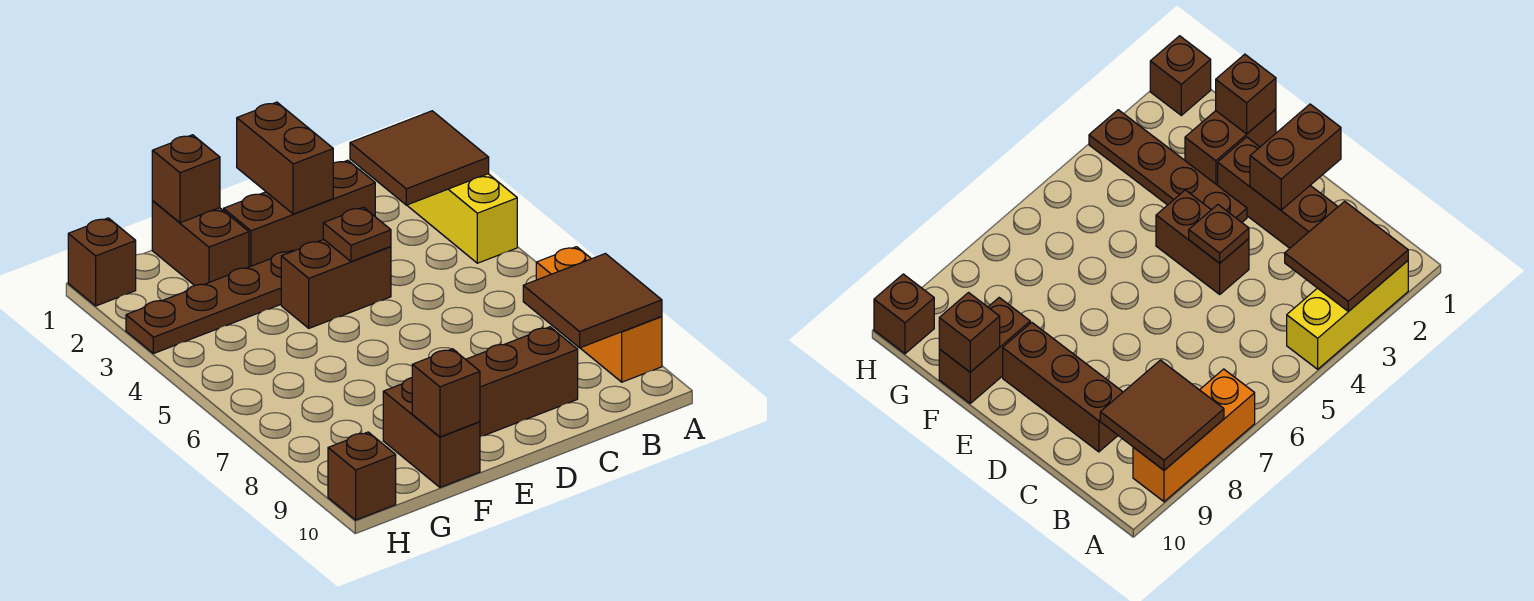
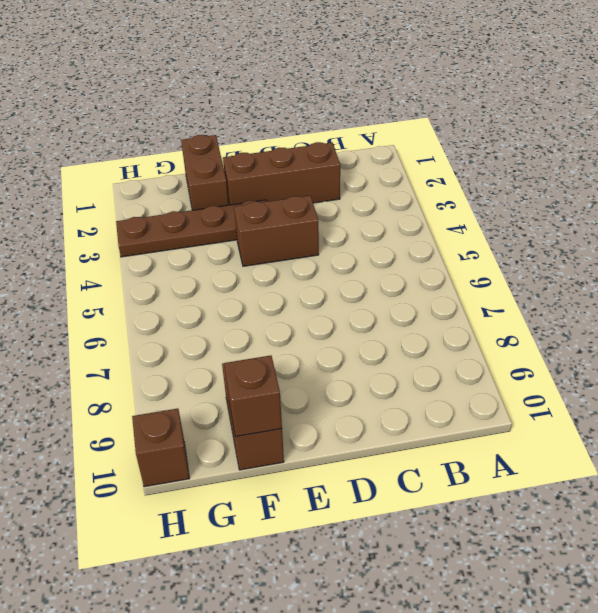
none -> yellow 1x3 brick [407,174,517,263]
none -> orange 1x3 brick [536,247,662,382]
none -> brown 1x3 brick [466,327,578,437]

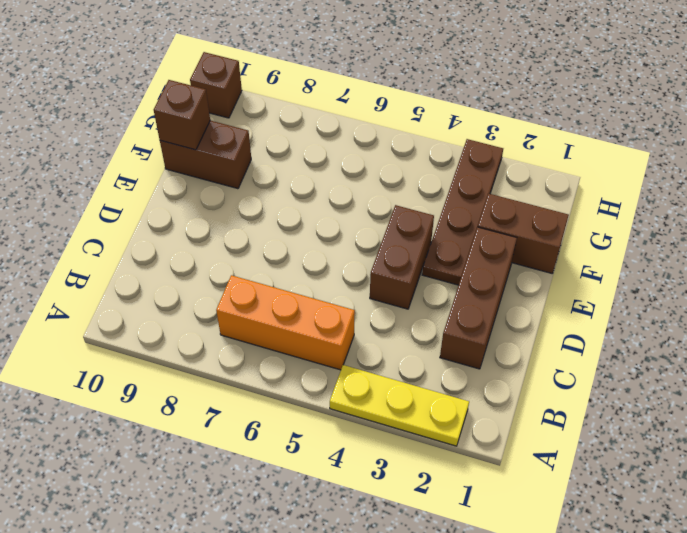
yellow 1x3 plate [330,365,469,446] -> yellow 1x3 brick [407,174,517,263]
orange 1x3 brick [216,275,355,370] -> orange 1x3 brick moved to [536,247,662,382]
none -> brown 1x3 brick [466,327,578,437]
none -> brown 1x1 brick [68,218,136,306]
none -> brown 2x2 tile [350,111,489,205]

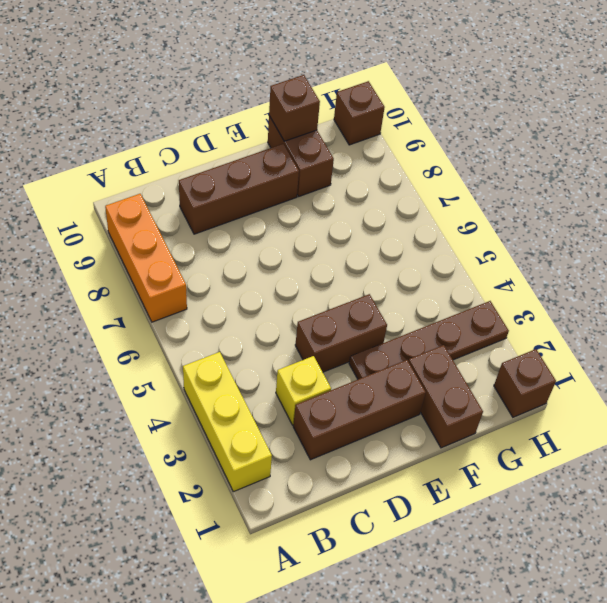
yellow 1x1 brick [276,356,331,425] -> none
none -> brown 2x2 tile [350,111,489,205]
none -> brown 2x2 tile [523,254,662,348]
none -> brown 1x2 brick [237,102,333,214]

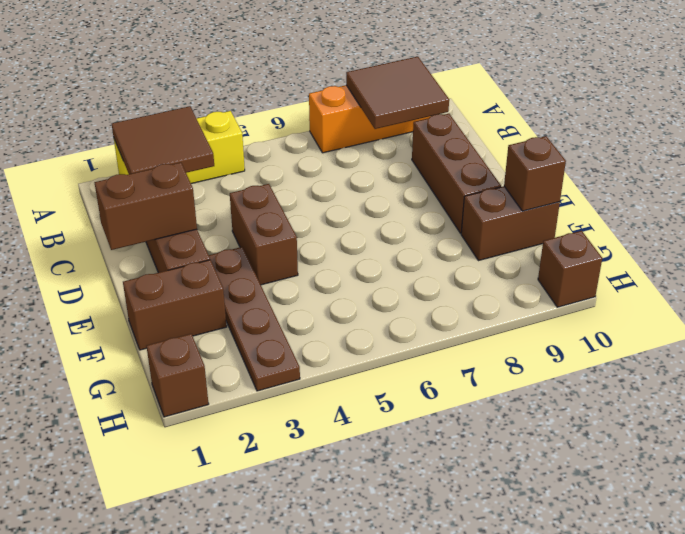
none -> brown 1x1 plate [323,207,391,261]
none -> brown 1x1 brick [152,135,220,223]

